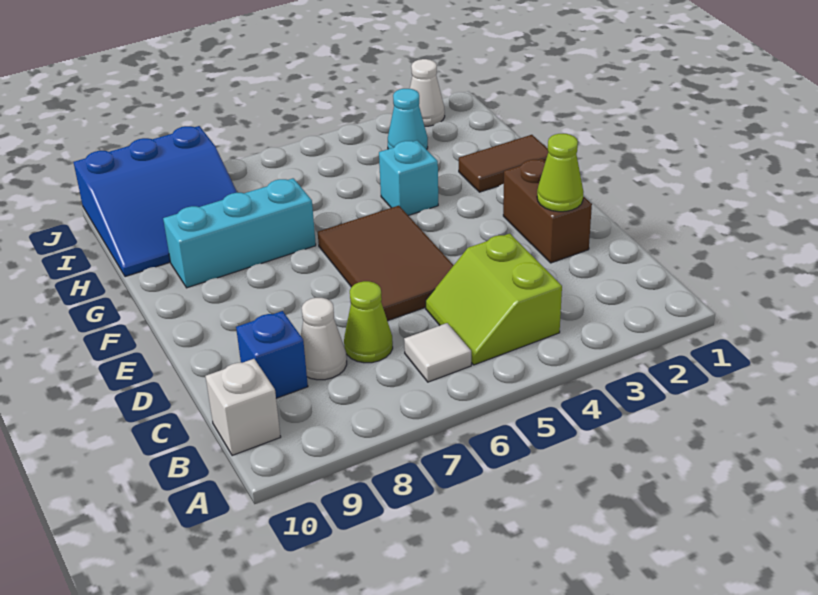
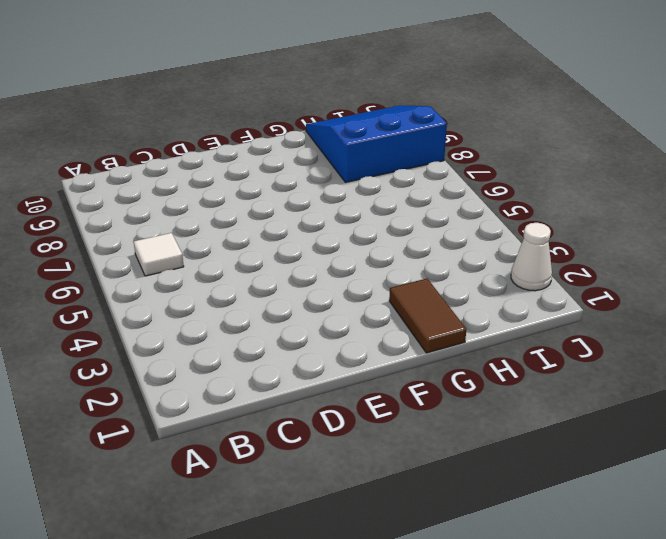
blue 3x3 slope [306,105,447,182] -> blue 3x3 slope turned to [74,126,237,277]
none -> lime 2x2 slope [426,234,562,365]
none -> white 1x1 brick [205,359,281,456]
none -> lime 1x1 cone [344,281,393,363]

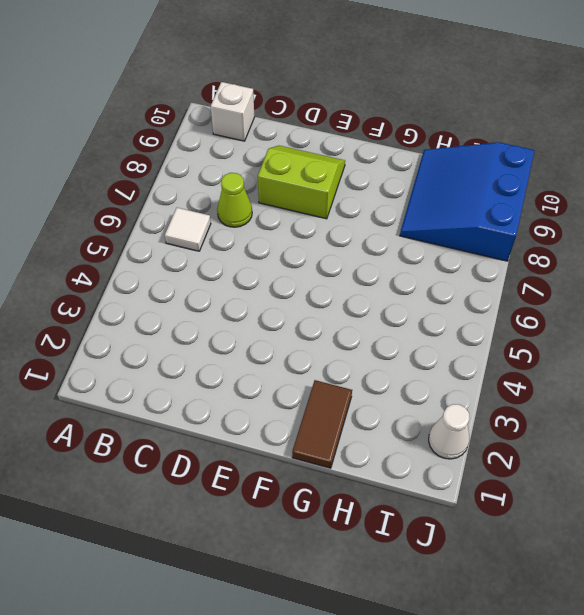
lime 2x2 slope [258,146,345,219] -> lime 2x2 slope moved to [426,234,562,365]
none -> white 1x1 cone [301,298,347,380]
none -> blue 1x1 brick [236,311,308,398]
none -> brown 1x2 brick [503,159,592,263]

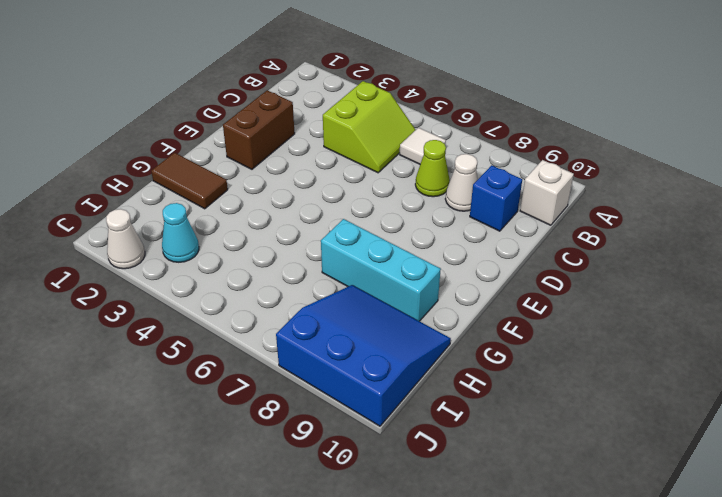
none -> brown 2x3 tile [318,206,454,321]
none -> cyan 1x1 brick [379,141,438,215]
none -> lime 1x1 cone [537,134,583,212]

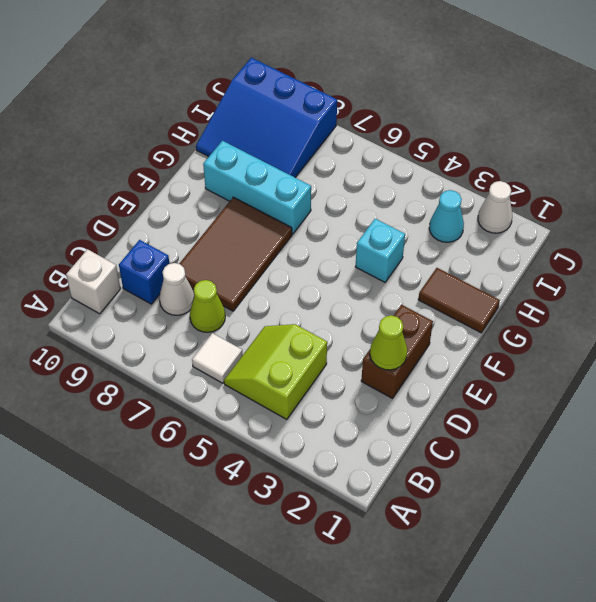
brown 2x3 tile [179,197,292,311] -> brown 2x3 tile moved to [318,206,454,321]

